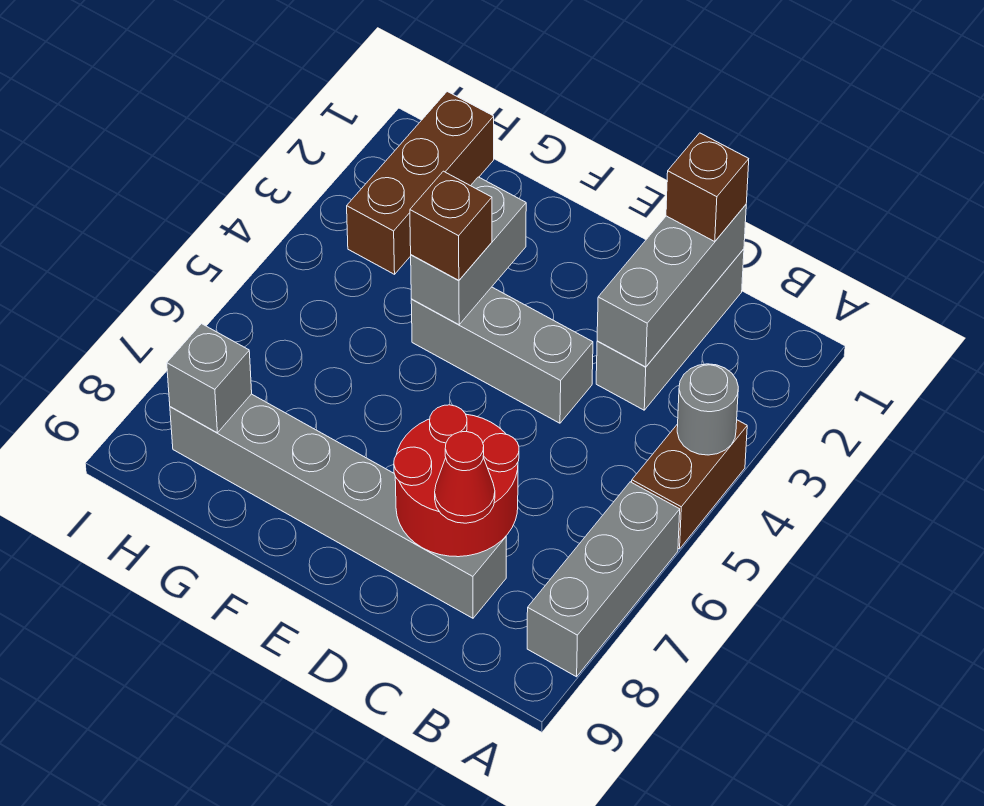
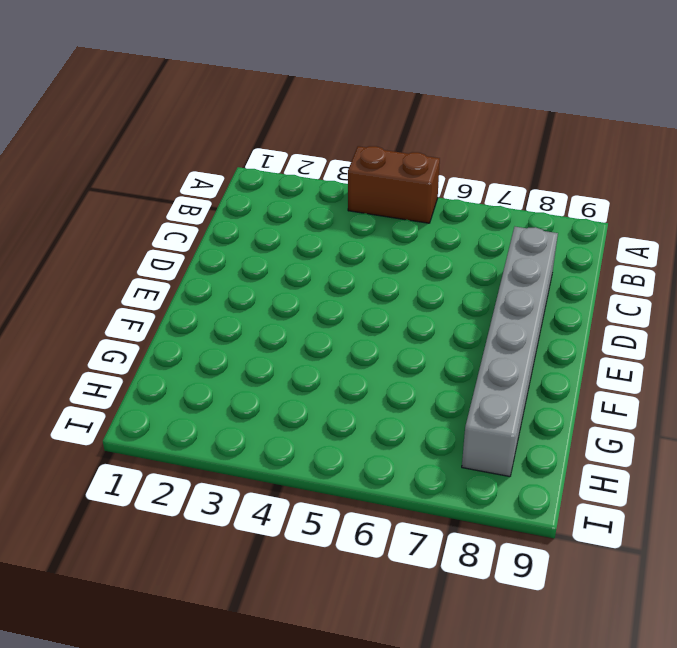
none -> grey 1x3 brick [527,482,680,677]
none -> grey 1x3 brick [596,249,744,410]
none -> grey 1x3 brick [411,287,593,423]

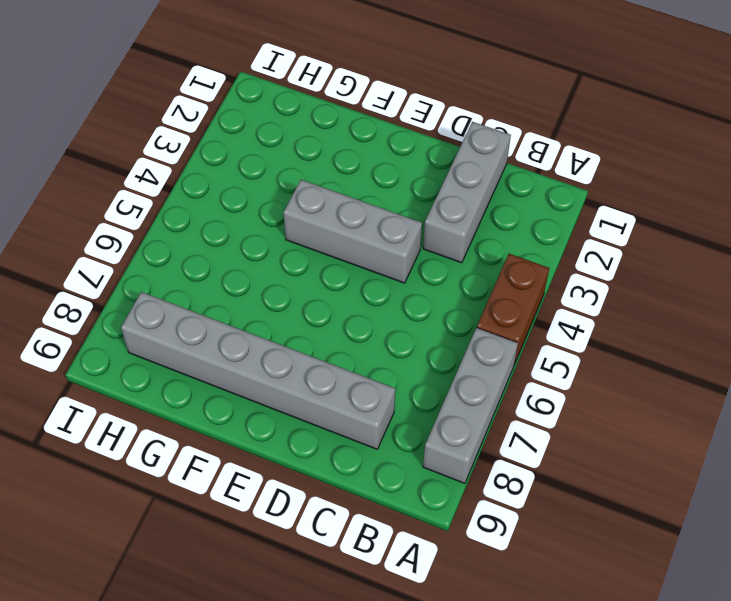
none -> brown 1x3 brick [347,92,494,274]
none -> grey 1x1 round brick [677,364,738,455]
none -> grey 1x3 brick [597,205,746,367]

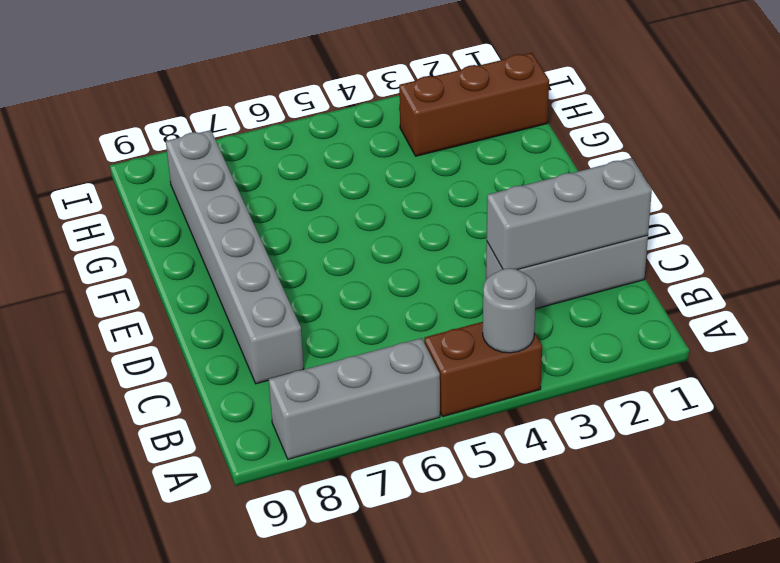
none -> grey 1x3 brick [411,287,593,423]
none -> red 2x2 round brick [394,405,519,557]
none -> grey 1x2 brick [411,177,526,325]

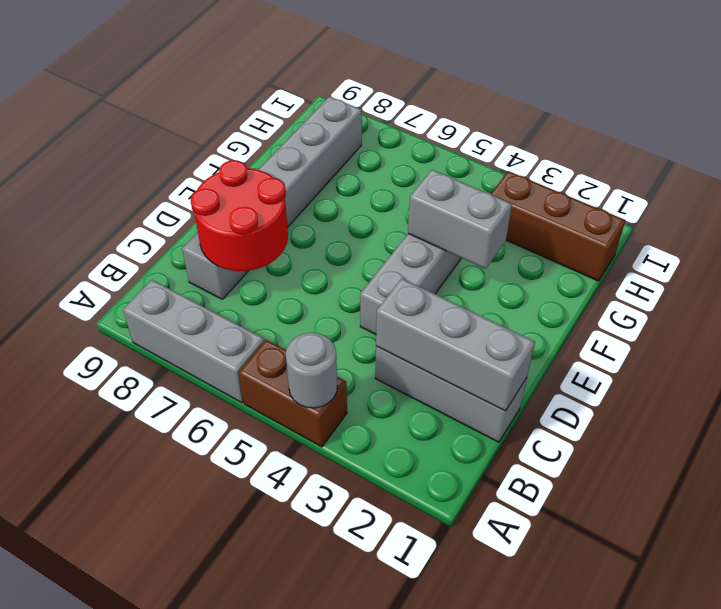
none -> grey 1x1 brick [167,324,252,433]
none -> brown 1x1 brick [666,133,749,241]
none -> red 1x1 cone [435,432,495,523]

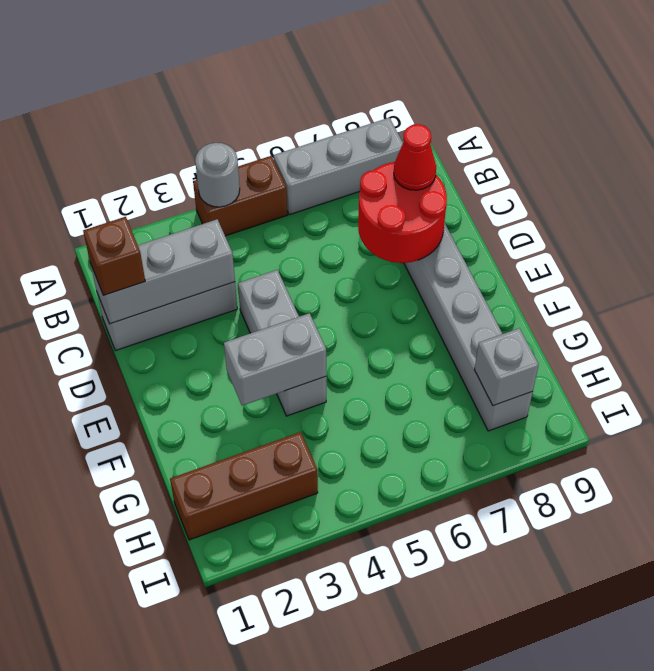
none -> brown 1x1 brick [410,171,492,281]

